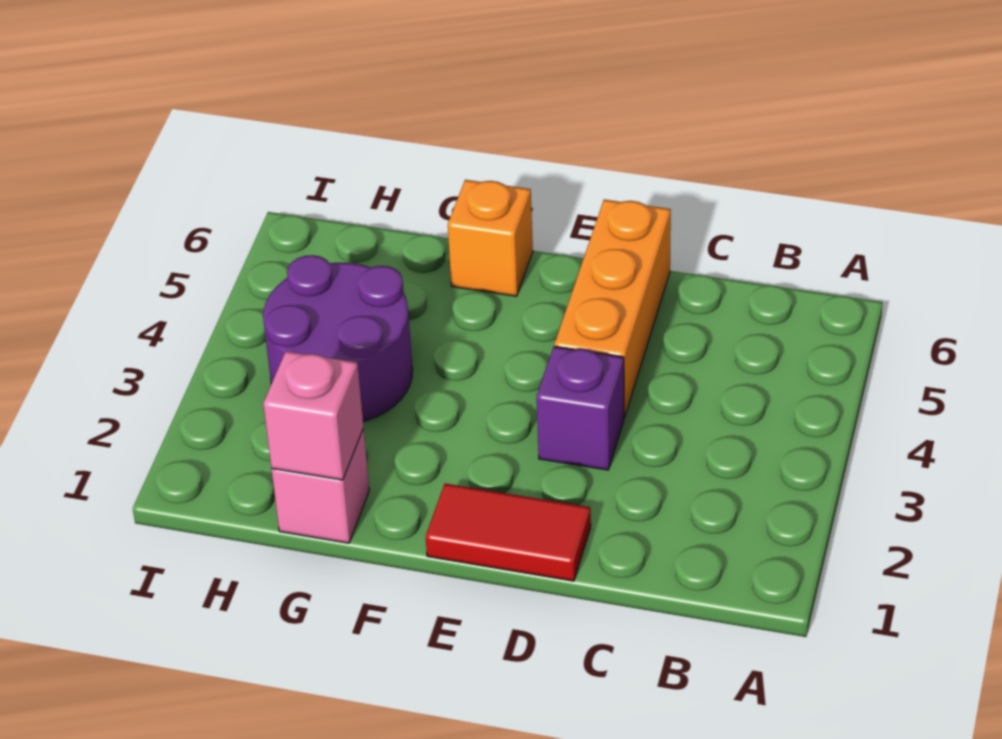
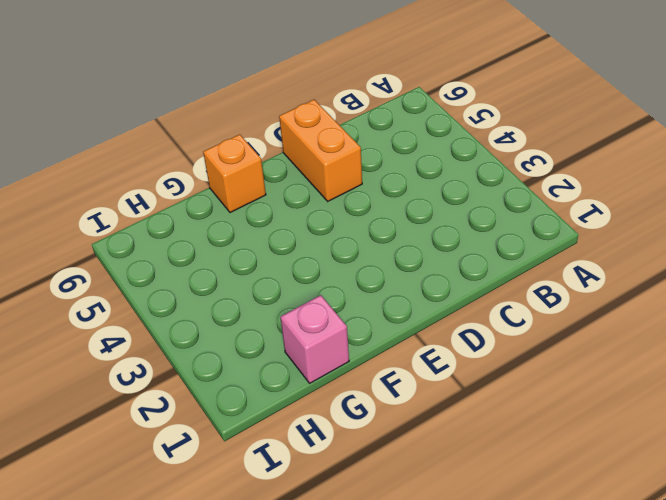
orange 1x2 brick [279,100,362,201] -> orange 1x3 brick [554,200,671,417]
none -> red 1x2 tile [426,484,591,581]
none -> purple 1x1 brick [537,346,624,470]

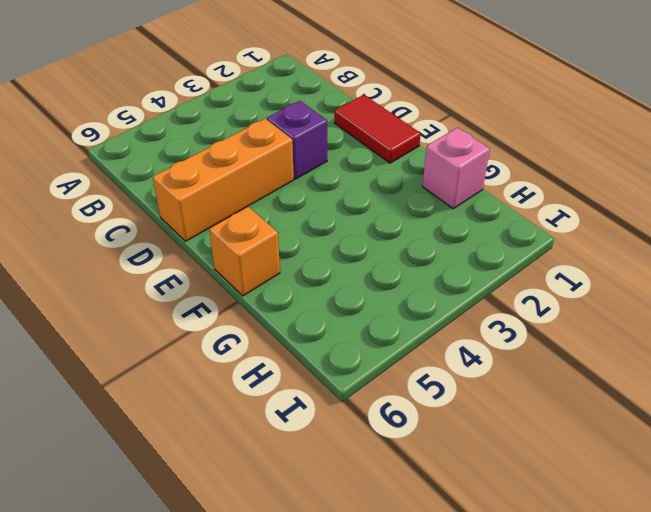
none -> purple 2x2 round brick [263,255,413,422]
none -> pink 1x1 brick [263,351,363,480]

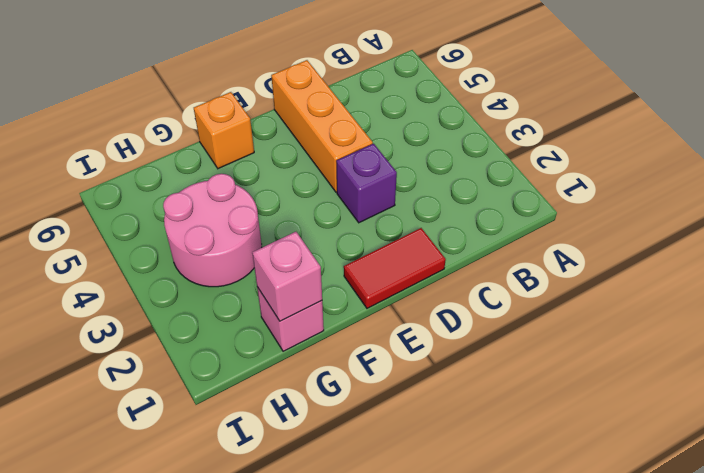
pink 2x2 round brick [163,174,262,287] -> purple 2x2 round brick [263,255,413,422]

